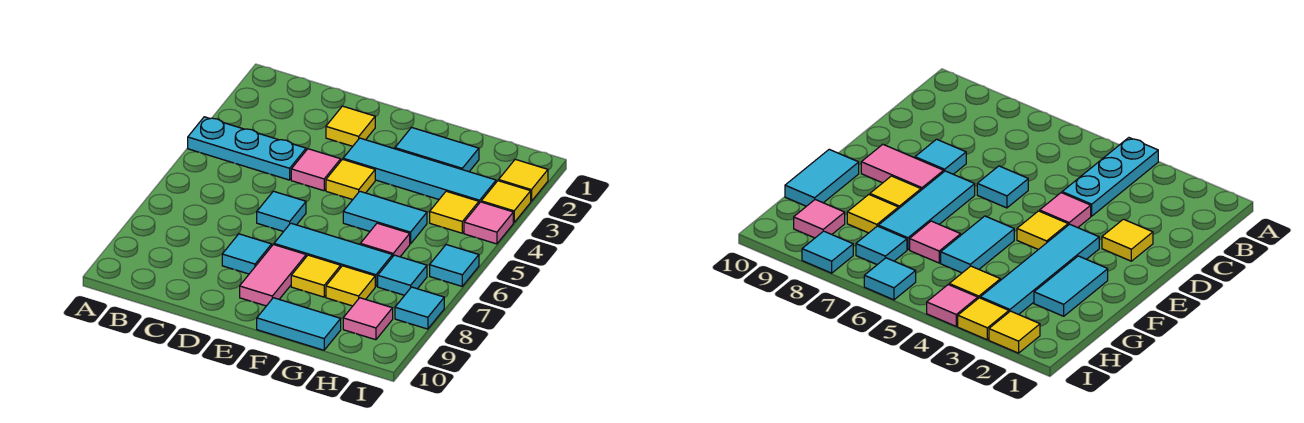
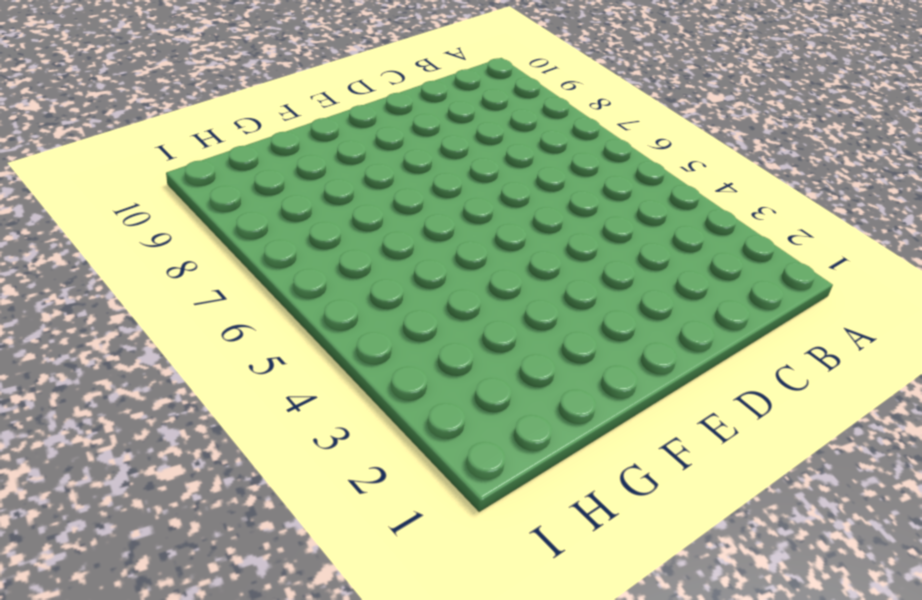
none -> cyan 1x3 plate [188,117,306,180]
none -> yellow 1x1 tile [326,106,375,146]
none -> pink 1x1 tile [291,149,341,191]

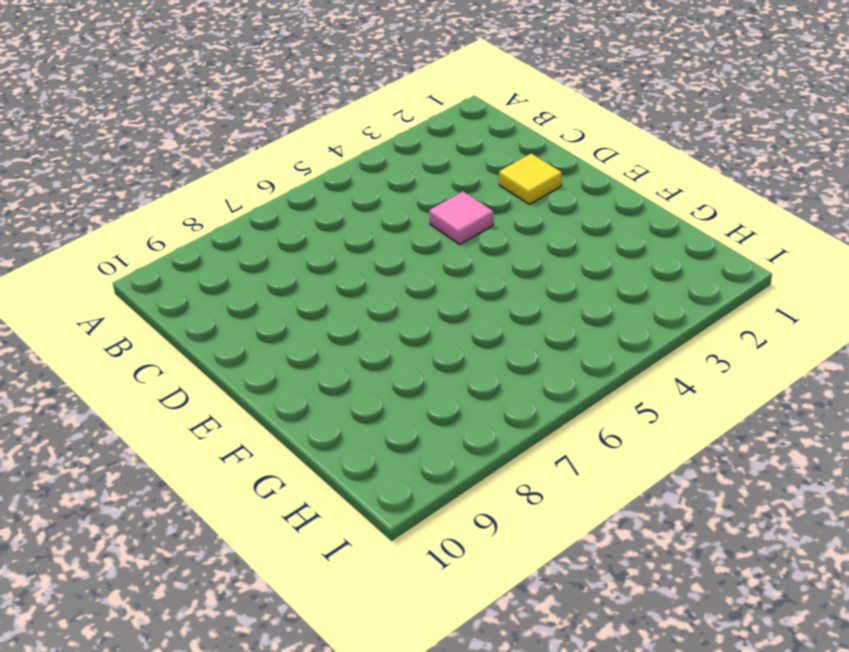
none -> cyan 1x3 plate [188,117,306,180]
none -> cyan 1x1 tile [257,191,306,232]
none -> cyan 1x1 tile [222,234,272,274]

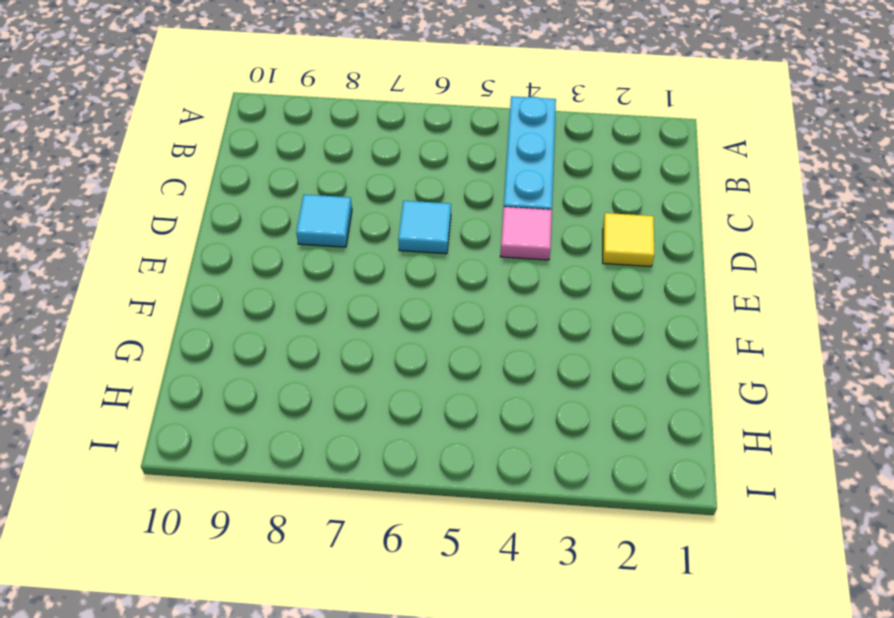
none -> cyan 1x4 tile [343,138,496,203]
none -> yellow 1x1 tile [326,159,375,200]
none -> cyan 1x3 tile [274,223,393,286]

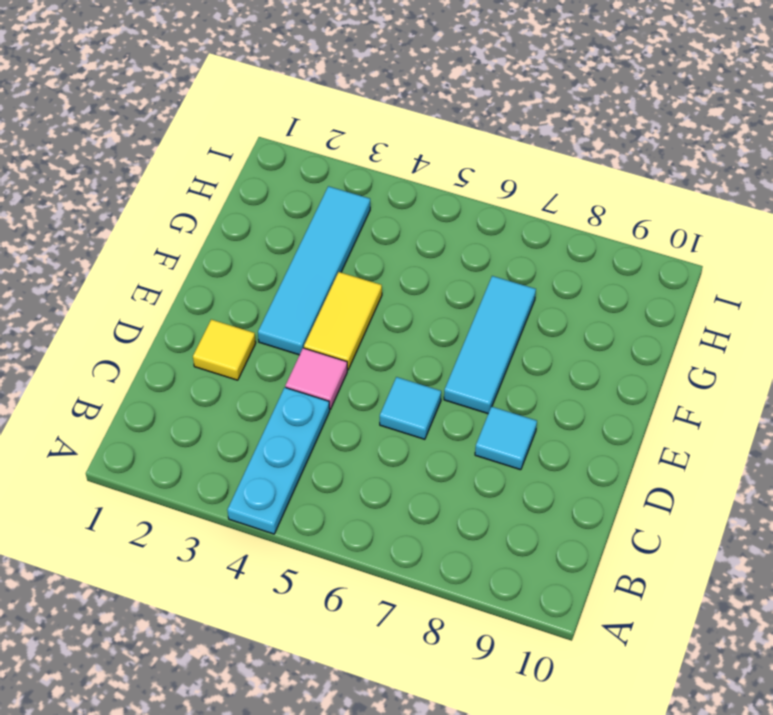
yellow 1x2 tile [304,272,382,370] -> yellow 1x1 tile [326,159,375,200]
none -> pink 1x2 tile [240,245,306,306]
none -> cyan 1x2 tile [395,127,479,172]
none -> cyan 1x2 tile [343,191,427,244]

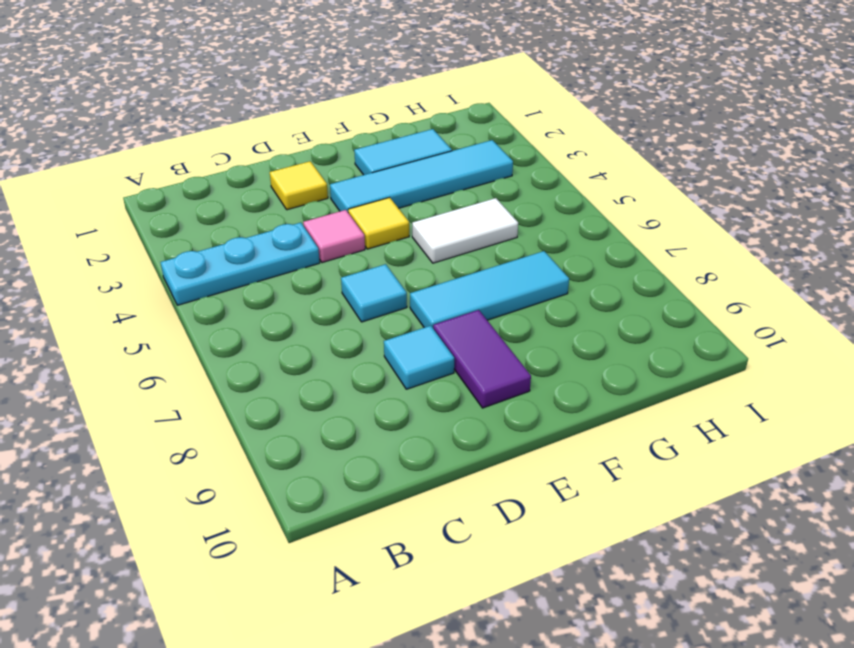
purple 1x2 tile [433,310,531,408] -> pink 1x2 tile [240,245,306,306]
white 1x2 tile [412,198,518,263] -> cyan 1x2 tile [343,191,427,244]
none -> yellow 1x1 tile [291,255,341,297]
none -> cyan 1x2 tile [257,298,341,350]
none -> pink 1x1 tile [360,223,410,257]

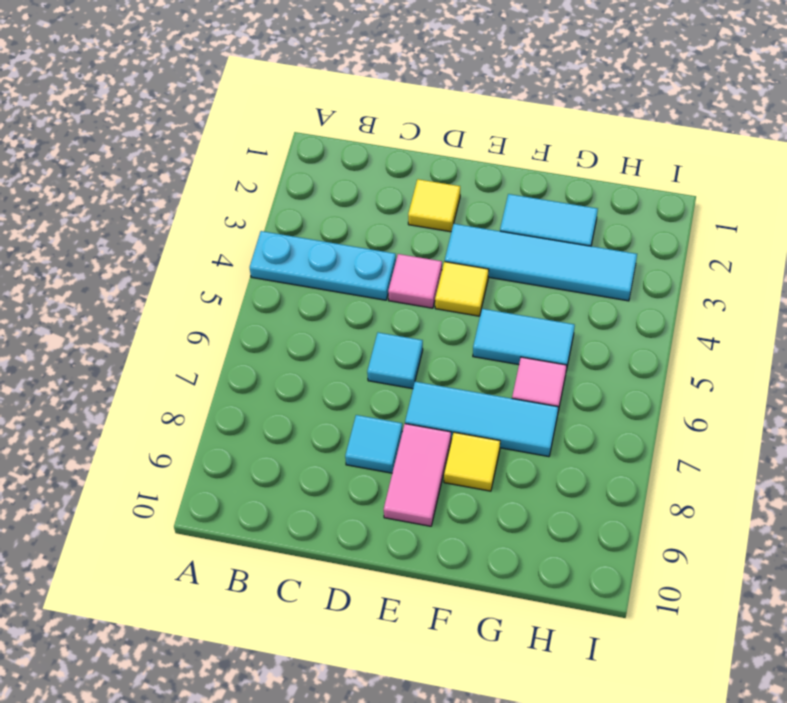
none -> cyan 1x2 tile [257,298,341,350]
none -> yellow 1x1 tile [326,266,375,306]
none -> yellow 1x1 tile [430,191,479,233]

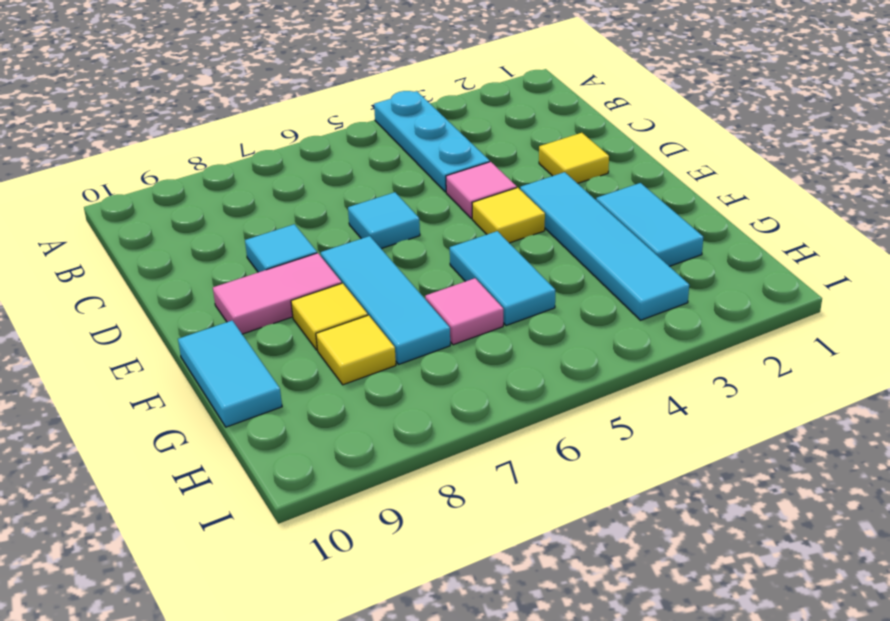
none -> yellow 1x1 tile [430,191,479,233]
none -> cyan 1x1 tile [378,255,427,295]
none -> pink 1x1 tile [343,298,393,340]

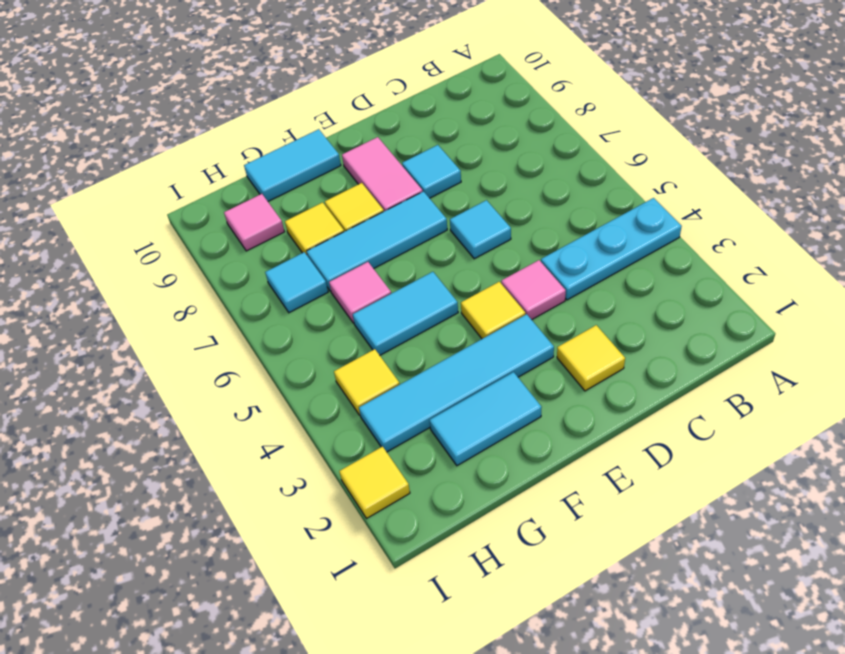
none -> yellow 1x1 tile [481,181,531,223]
none -> pink 1x1 tile [464,202,513,244]
none -> cyan 1x1 tile [430,245,479,286]

